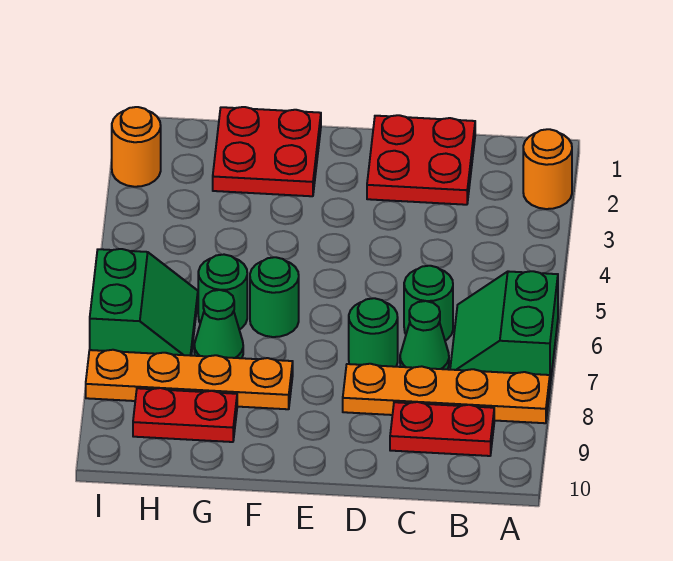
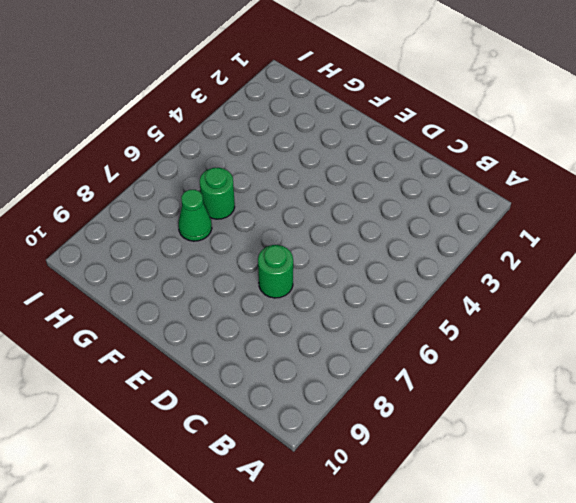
none -> orange 1x1 round brick [523,129,572,209]
none -> green 2x2 slope [450,271,558,384]
none -> orange 1x4 plate [343,364,550,423]

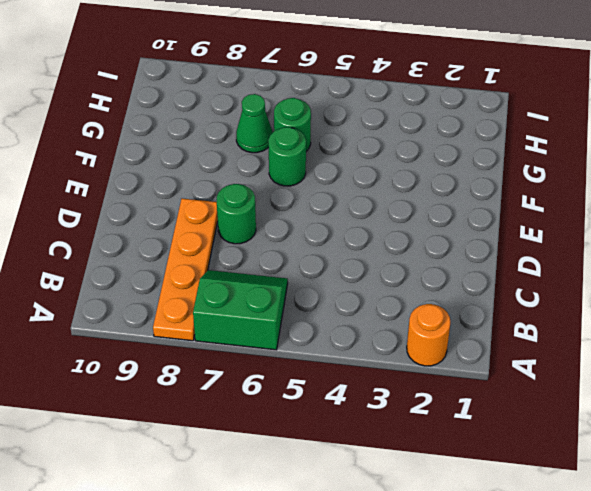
none -> red 1x2 plate [390,402,494,456]
none -> red 2x2 plate [367,115,475,205]
none -> green 1x1 round brick [404,266,453,341]

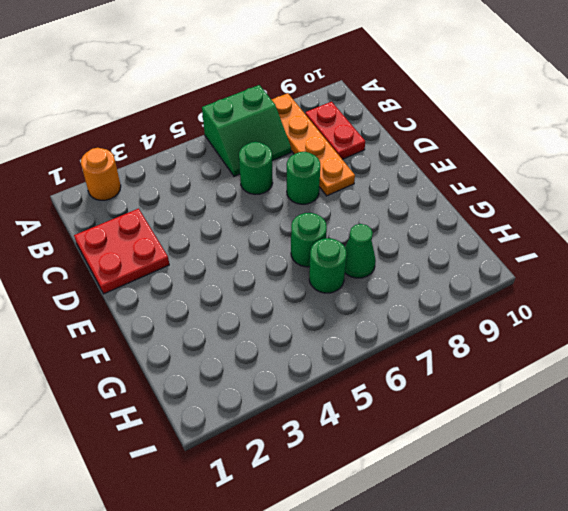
none -> green 1x1 cone [400,301,449,369]
none -> red 2x2 plate [213,107,321,196]
none -> orange 1x4 plate [86,350,293,409]

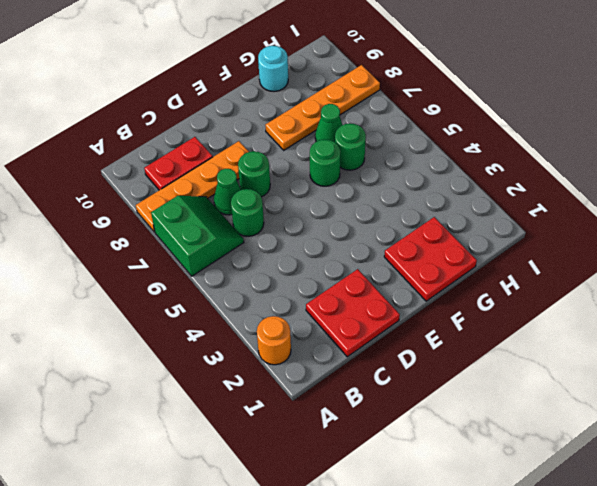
cyan 1x1 round brick [258,46,288,92] -> none
none -> red 1x2 plate [133,388,237,442]
none -> green 2x2 slope [90,249,198,356]
none -> orange 1x1 round brick [112,107,161,187]

